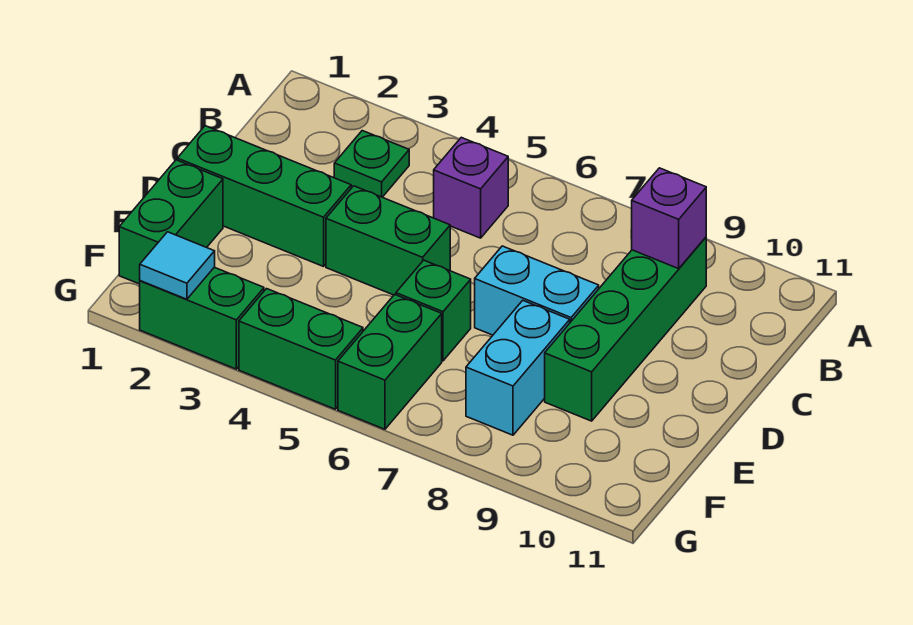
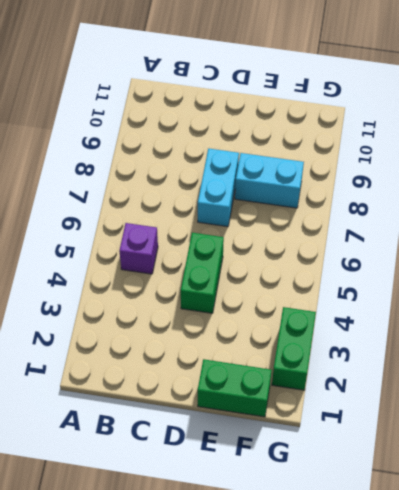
none -> green 1x1 plate [334,131,409,197]
none -> green 1x4 brick [545,237,706,421]
none -> green 1x3 brick [177,126,351,267]

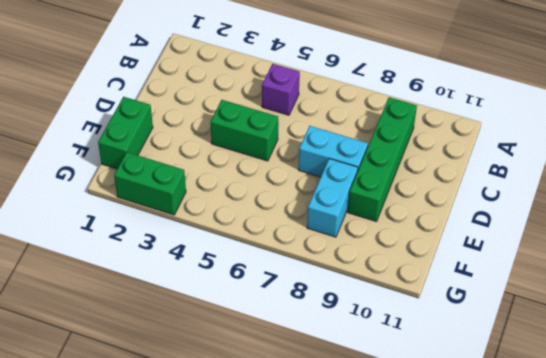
none -> green 1x1 plate [334,131,409,197]
none -> green 1x3 brick [177,126,351,267]
none -> green 1x1 brick [396,260,471,361]

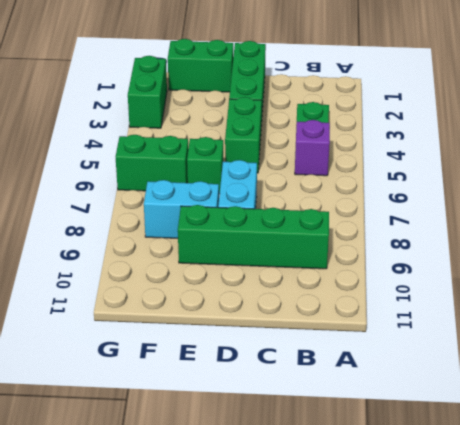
none -> green 1x2 brick [239,289,363,409]
none -> purple 1x1 brick [631,168,706,269]
none -> cyan 1x1 tile [140,232,215,299]

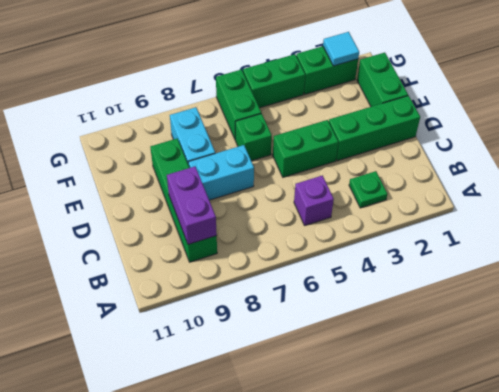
purple 1x2 brick [167,166,217,244] -> purple 1x1 brick [631,168,706,269]

